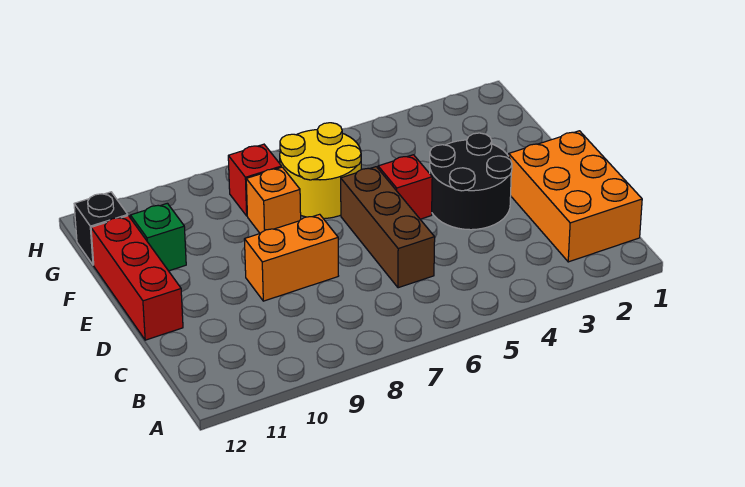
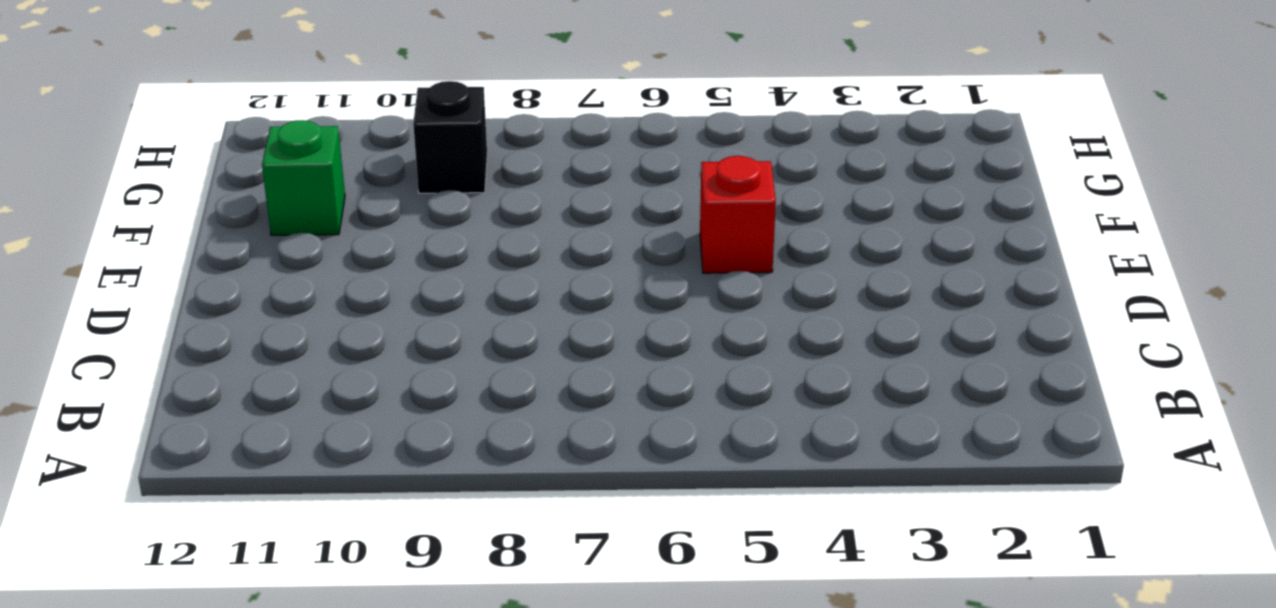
black 1x1 brick [413,81,487,193] -> black 1x1 brick moved to [74,192,128,265]
none -> orange 2x3 brick [509,131,642,262]
none -> brown 1x3 brick [341,167,435,288]

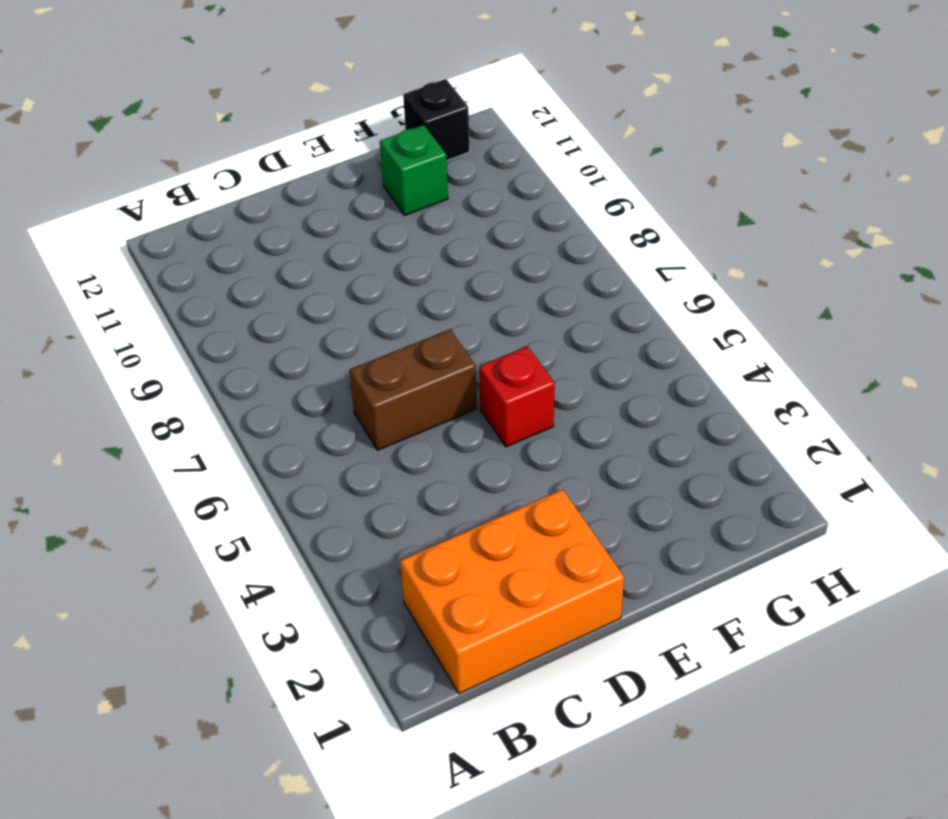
brown 1x2 brick [350,329,477,450] -> brown 1x3 brick [341,167,435,288]
none -> black 2x2 round brick [430,133,512,230]
none -> orange 1x2 brick [244,214,338,301]

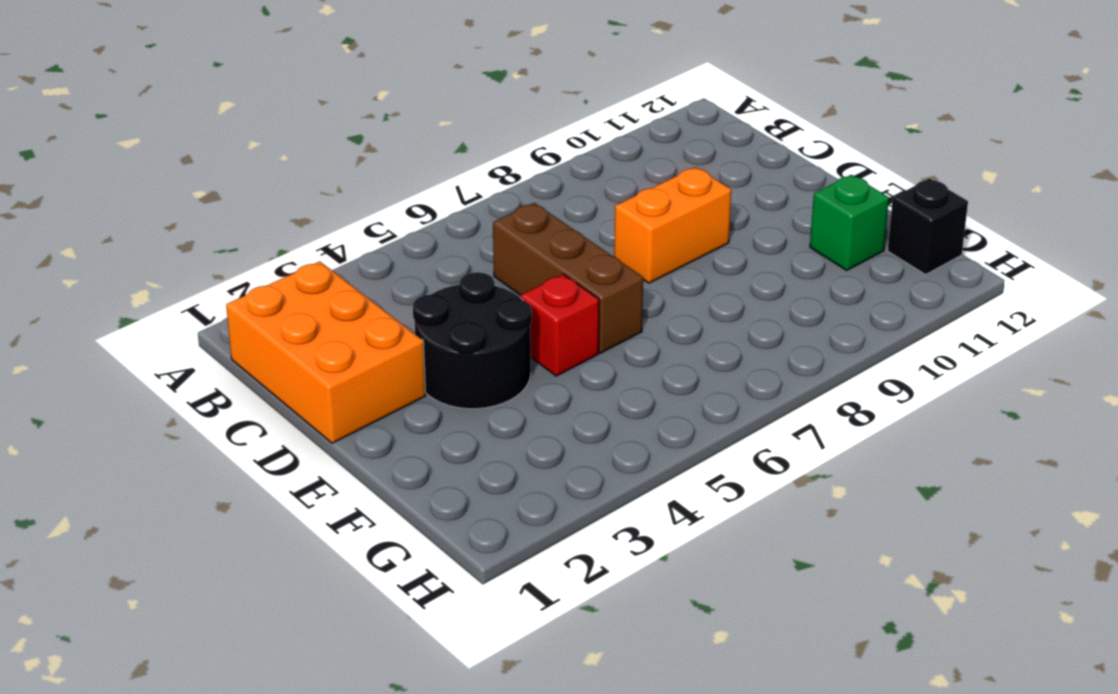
none -> red 1x3 brick [91,216,183,340]
none -> yellow 2x2 round brick [280,123,361,219]

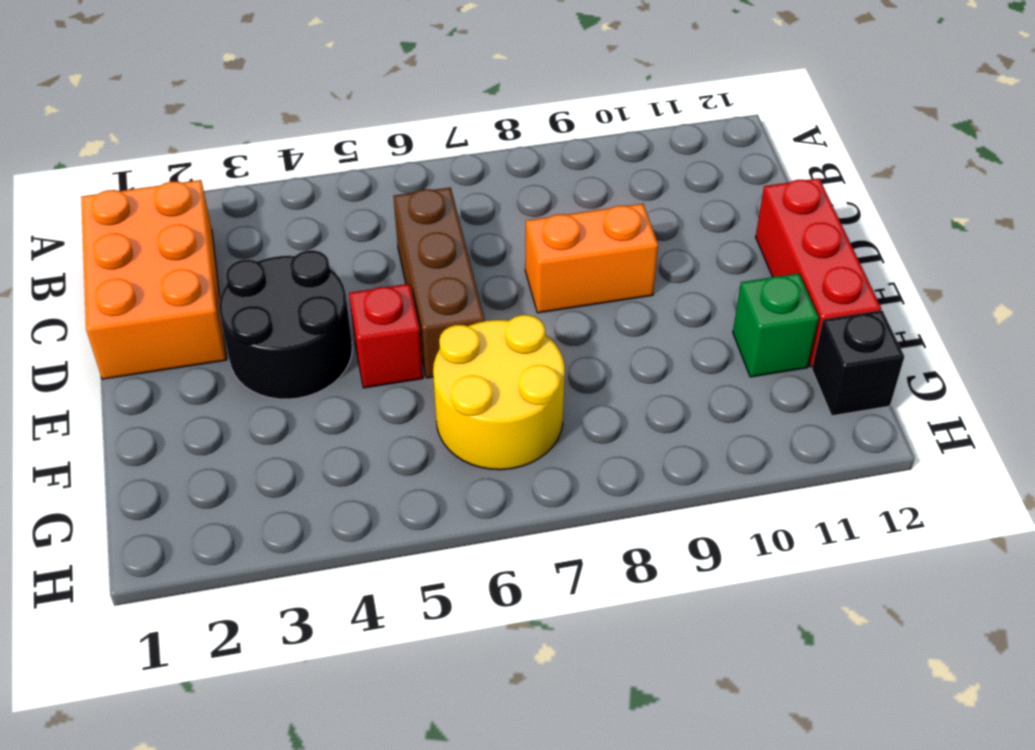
none -> orange 1x1 brick [246,167,301,233]
none -> red 1x1 brick [228,144,282,216]

